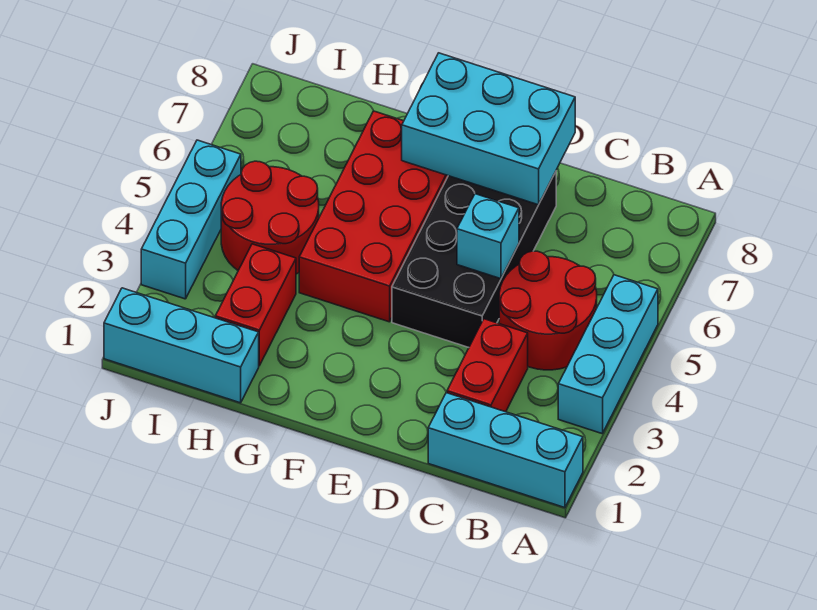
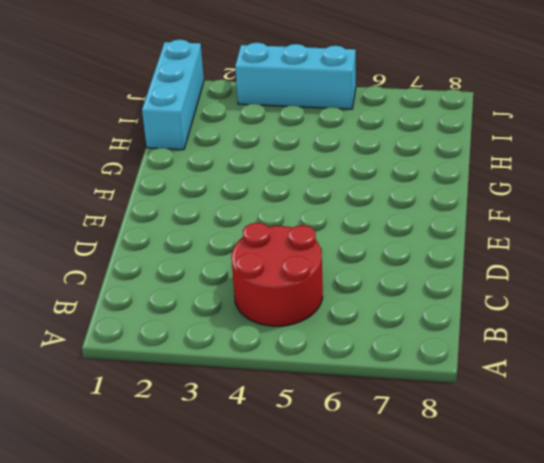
none -> cyan 1x3 brick [428,393,583,508]
none -> cyan 1x3 brick [558,275,658,434]
none -> red 1x2 brick [447,319,528,412]

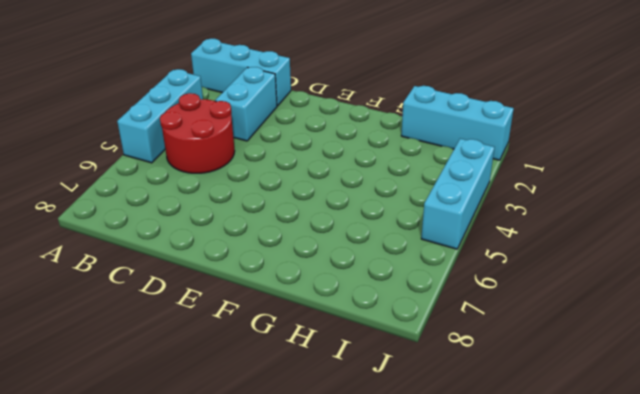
cyan 1x2 brick [215,67,277,141] -> red 1x2 brick [447,319,528,412]
none -> black 2x4 brick [392,172,556,347]
none -> red 2x4 brick [299,111,448,322]
none -> red 1x2 brick [215,244,296,366]

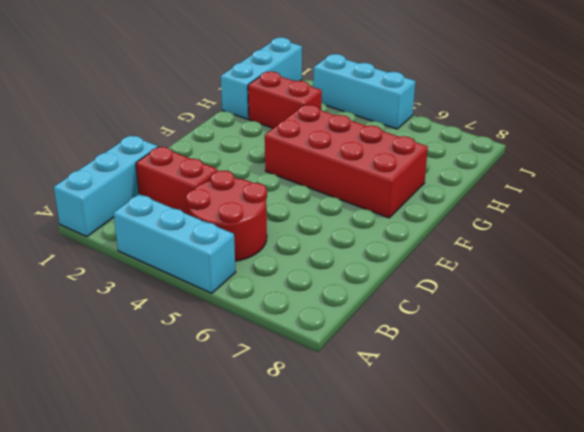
none -> black 2x4 brick [392,172,556,347]
none -> red 2x2 round brick [221,161,319,274]
none -> cyan 1x1 brick [457,194,519,279]

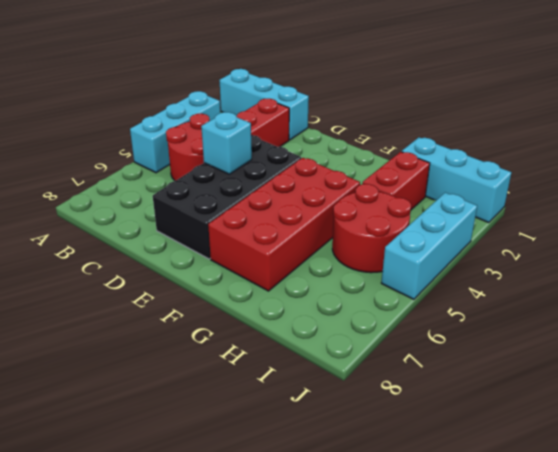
none -> cyan 2x3 brick [402,53,575,205]

